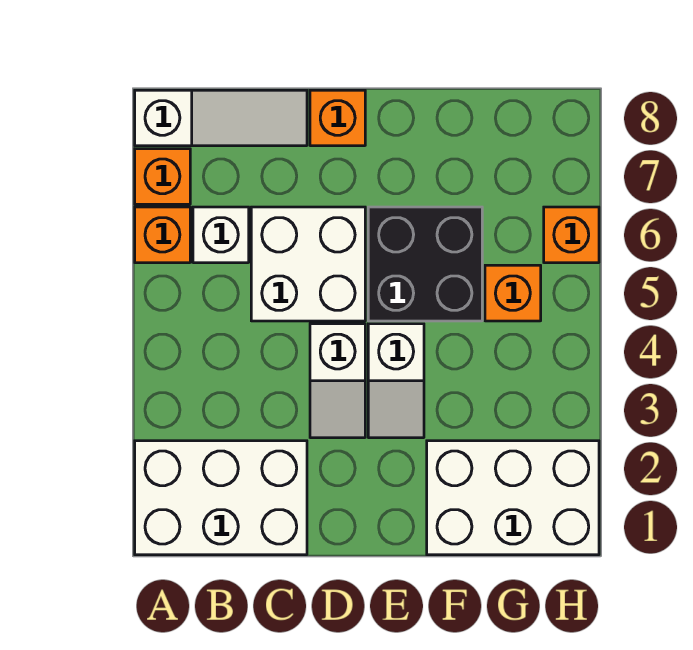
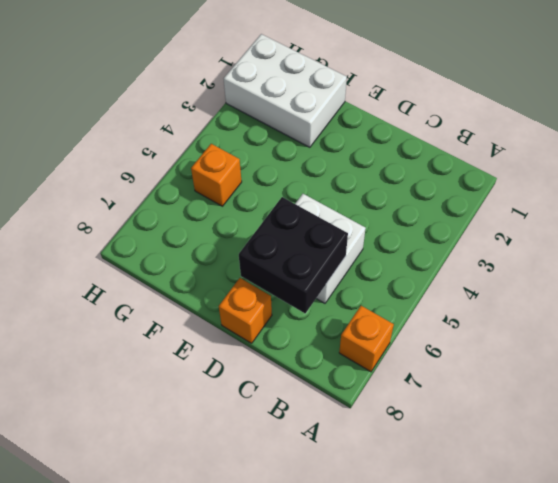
black 2x2 brick [239,197,348,313] -> black 2x2 brick moved to [368,207,482,321]
none -> white 2x3 brick [135,441,307,555]
none -> orange 1x1 brick [135,207,190,263]
none -> white 1x3 slope [135,90,307,146]

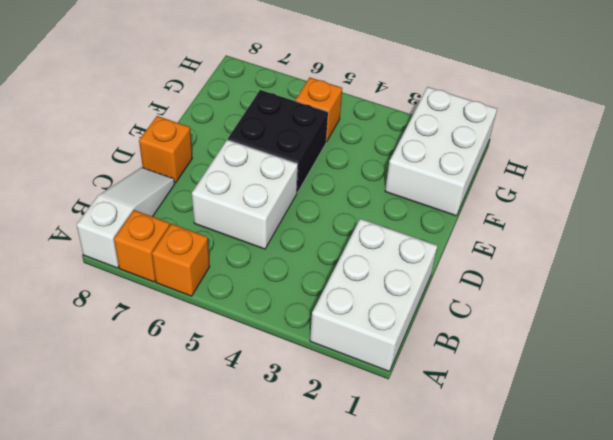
none -> white 1x1 brick [193,207,249,263]
none -> white 1x2 slope [310,324,365,438]
none -> white 1x2 slope [368,324,424,438]

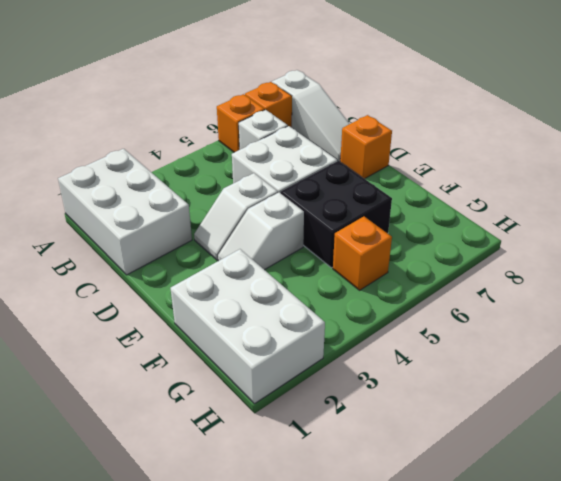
none -> orange 1x1 brick [544,207,599,263]

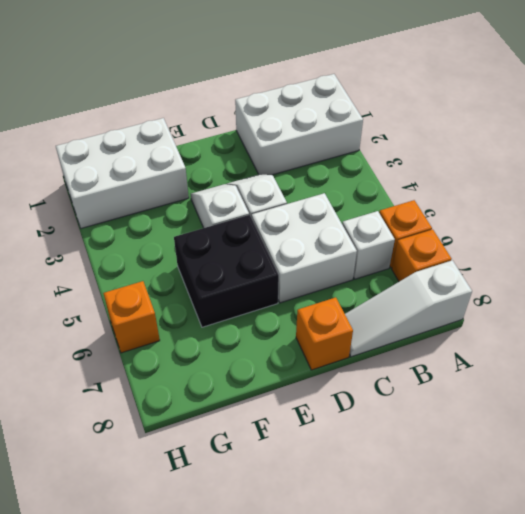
none -> orange 1x1 brick [485,265,541,321]

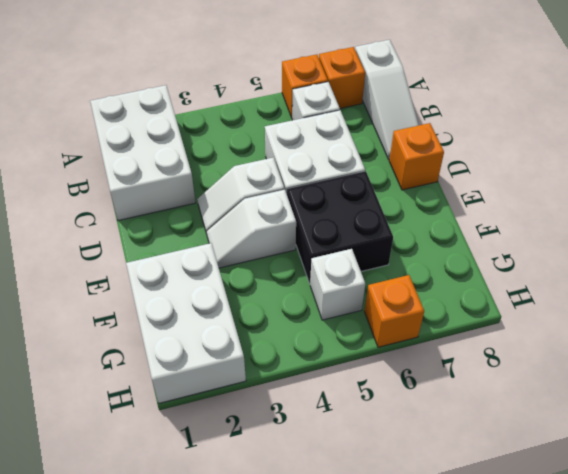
white 1x1 brick [310,249,365,320] -> orange 1x1 brick [485,265,541,321]

